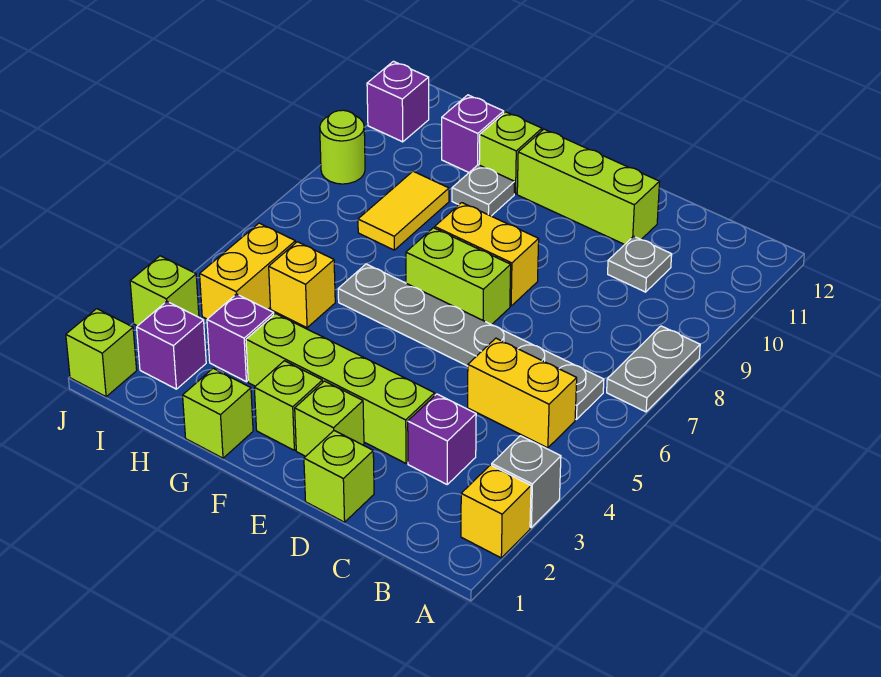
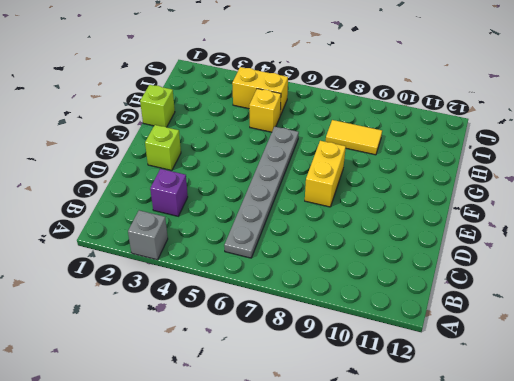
none -> yellow 1x1 brick [461,465,531,558]
none -> grey 1x2 plate [607,326,700,412]
none -> yellow 1x2 brick [468,338,577,448]

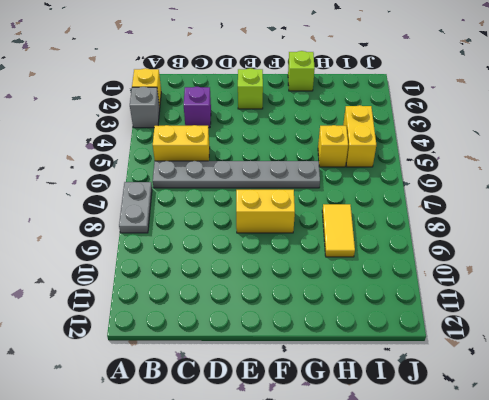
none -> grey 1x1 plate [608,236,672,292]
none -> lime 1x1 brick [304,431,374,522]
none -> lime 1x4 brick [246,314,435,463]

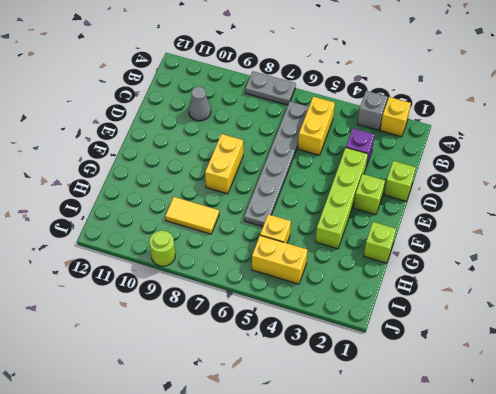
grey 1x1 cone [189,87,211,121] -> grey 1x1 plate [608,236,672,292]
none -> lime 1x3 brick [517,129,660,245]
none -> lime 1x2 brick [406,228,511,325]
none -> lime 1x1 brick [254,361,323,450]

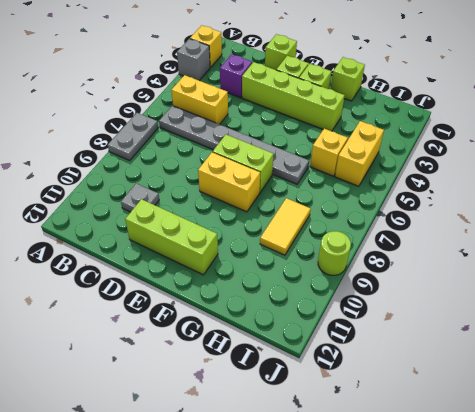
none -> grey 1x1 plate [452,165,514,216]
none -> lime 1x1 brick [479,112,542,194]
none -> purple 1x1 brick [207,294,274,382]

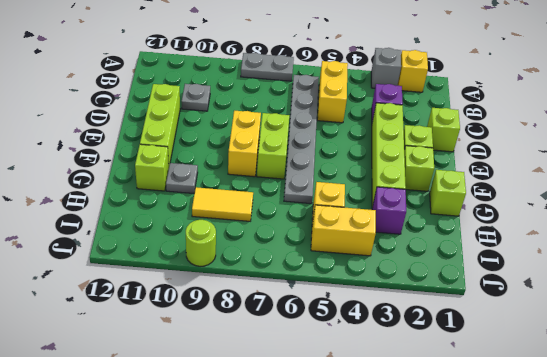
none -> purple 1x1 brick [442,95,504,172]
none -> purple 1x1 brick [137,301,206,389]
none -> lime 1x1 brick [66,309,137,397]

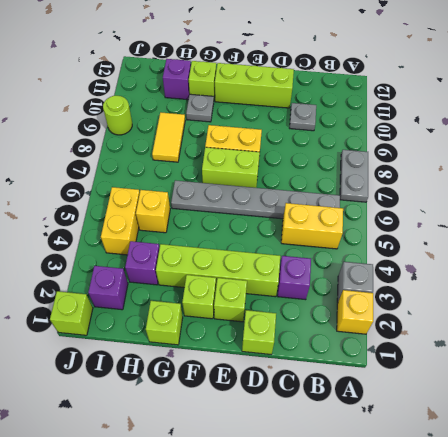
none -> lime 1x1 brick [130,256,199,326]
none -> purple 1x1 brick [367,61,429,142]

